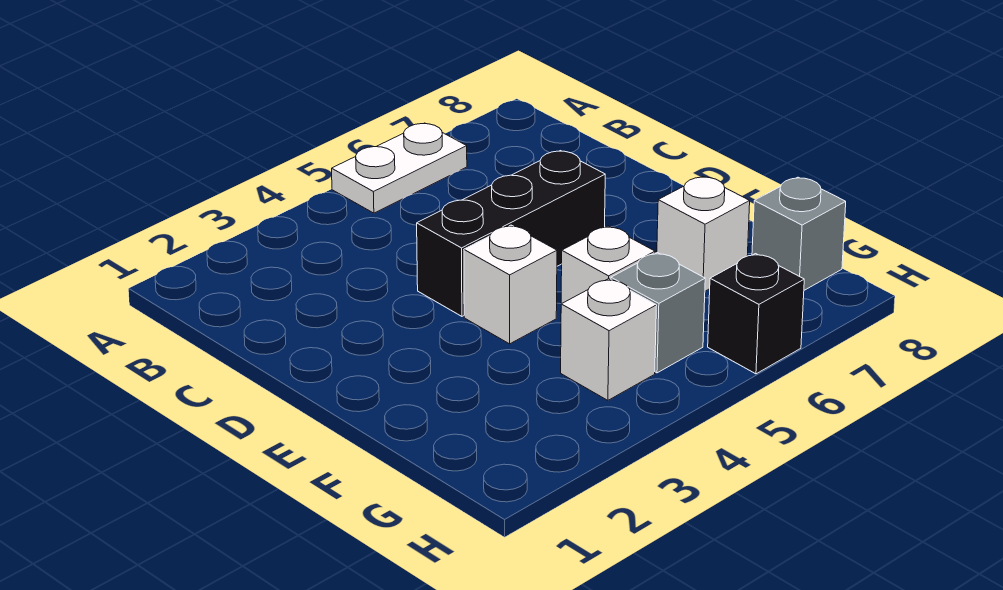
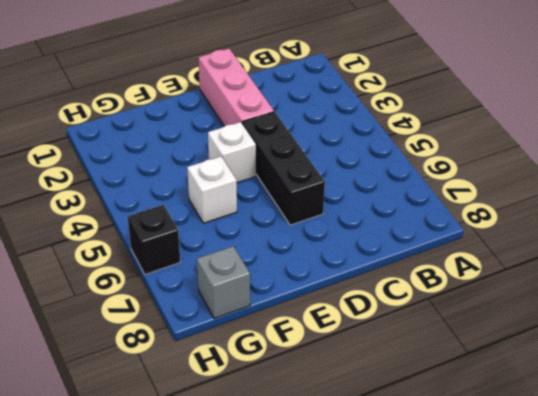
pink 1x3 brick [198,49,274,126] -> none
none -> white 1x2 plate [332,123,467,213]
none -> white 1x1 brick [657,176,750,291]

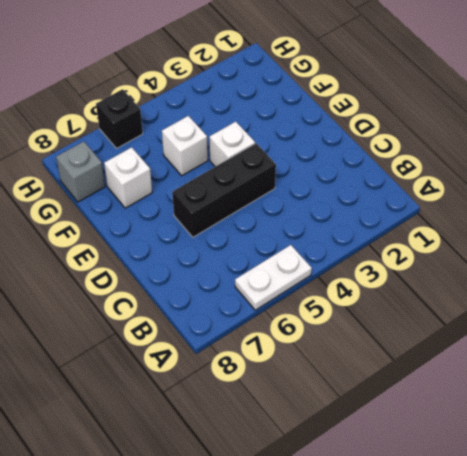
none -> white 1x1 brick [561,279,657,400]
none -> grey 1x1 brick [611,253,705,373]

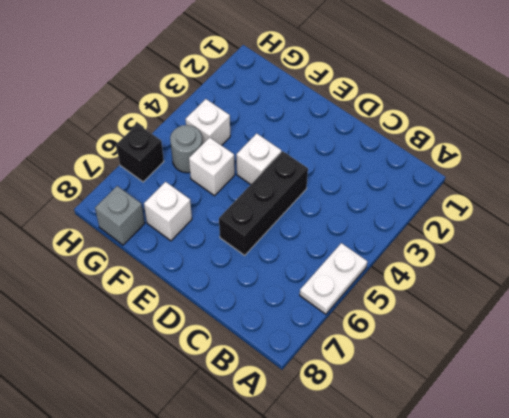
grey 1x1 round brick [170,125,202,173] -> grey 1x1 brick [611,253,705,373]

